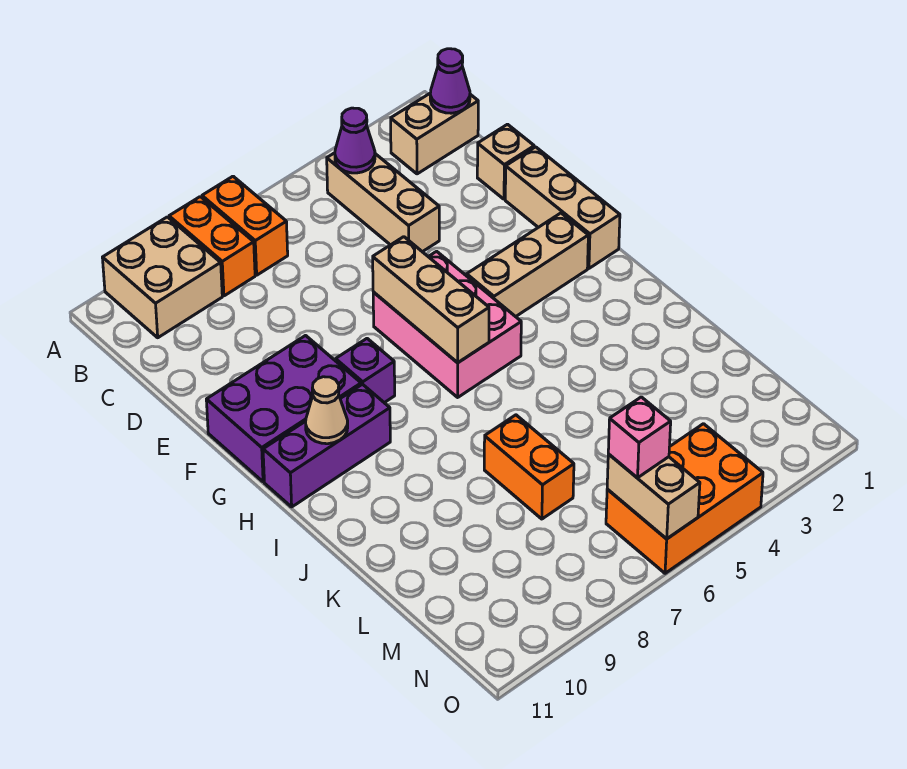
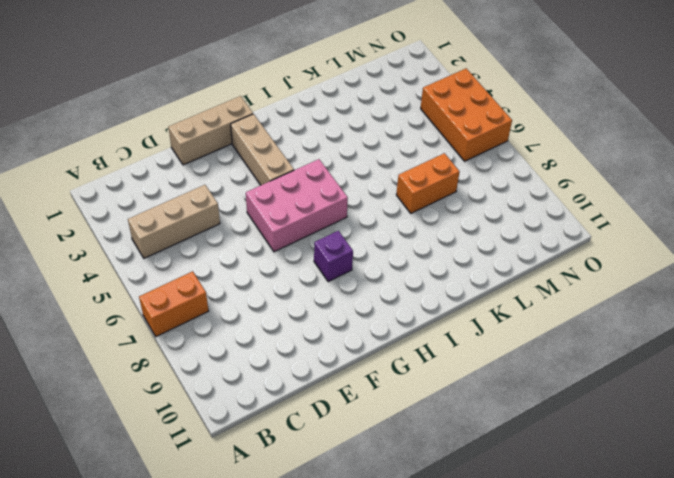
none -> orange 1x2 brick [169,197,255,296]
none -> tan 2x2 brick [102,217,222,338]
none -> tan 1x2 brick [391,94,478,174]

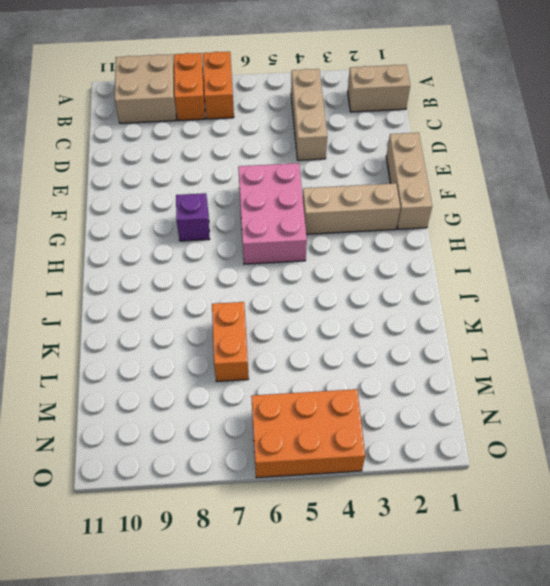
none -> tan 1x1 brick [477,124,534,199]
none -> purple 2x3 brick [206,336,361,482]
none -> purple 1x3 brick [263,384,390,507]

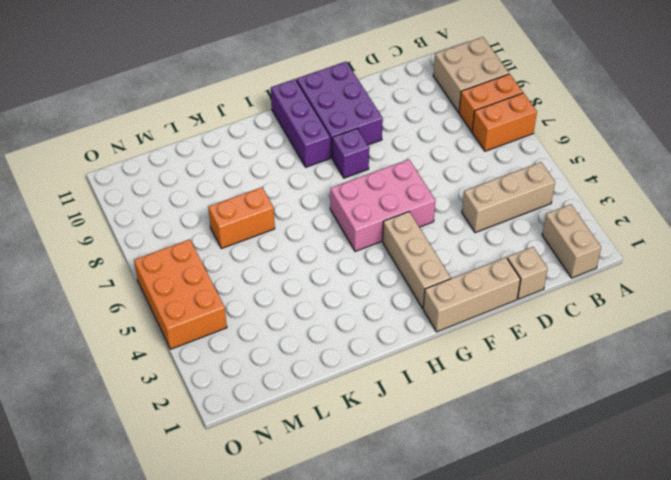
none -> purple 1x1 cone [430,49,470,113]
none -> purple 1x1 cone [335,108,375,173]
none -> tan 1x3 brick [373,237,489,363]

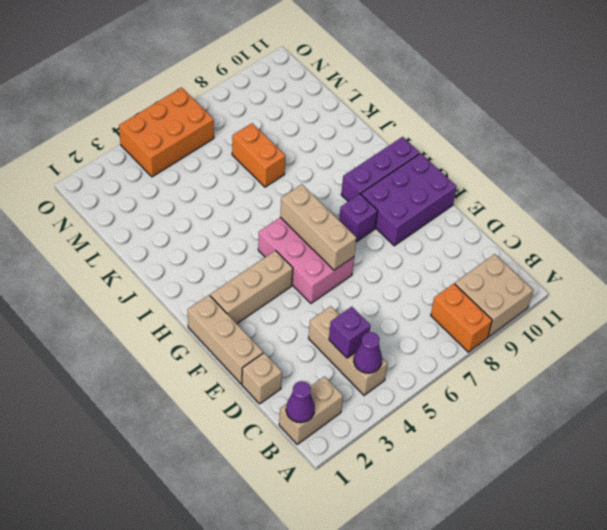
purple 1x1 brick [329,307,370,358] -> none
none -> orange 1x2 brick [202,176,288,275]
none -> tan 1x1 cone [306,377,348,444]
none -> tan 1x2 brick [607,454,700,539]

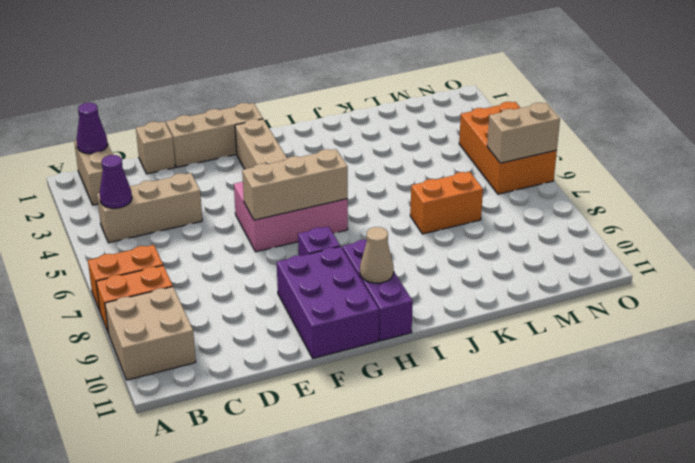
none -> pink 1x1 brick [608,397,671,478]

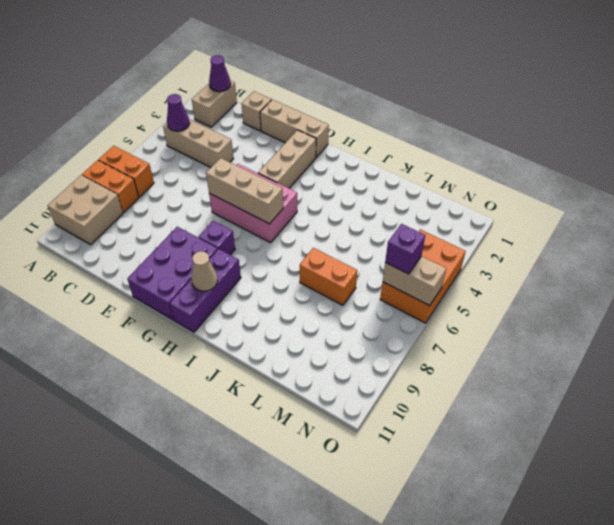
purple 1x1 brick [385,224,425,274] -> pink 1x1 brick [608,397,671,478]

